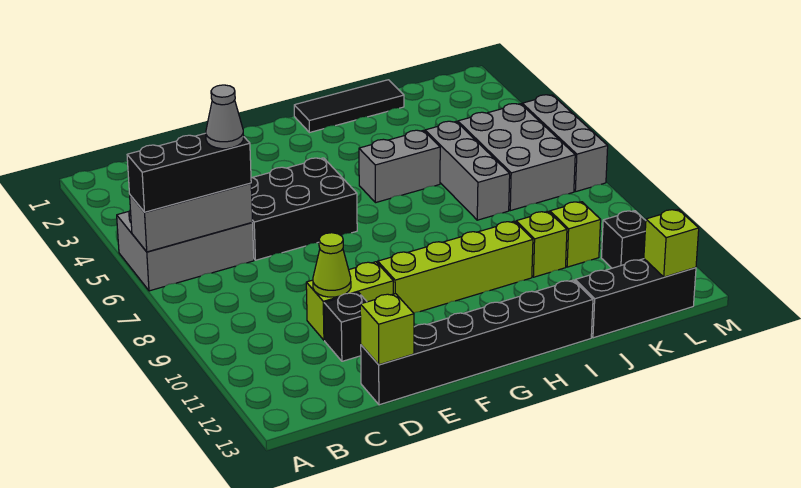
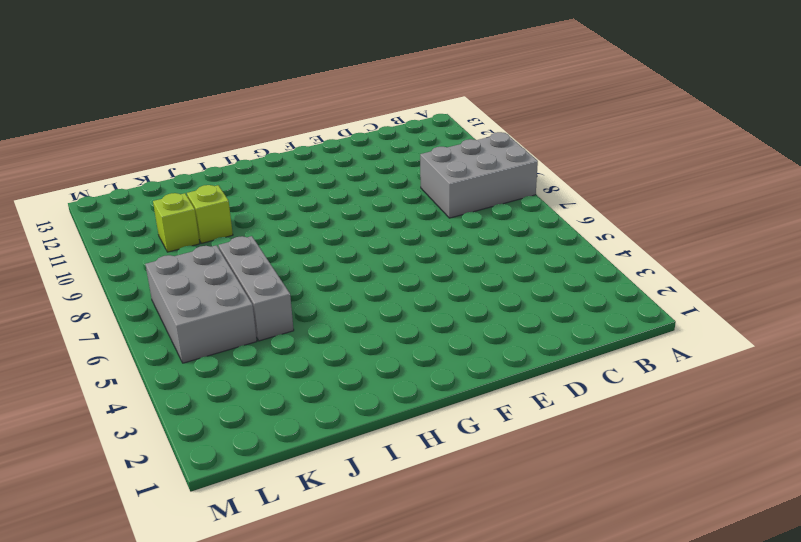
grey 2x3 brick [420,132,538,218] -> grey 2x3 brick moved to [117,210,254,291]
none -> black 2x3 brick [251,158,357,260]
none -> lime 1x2 brick [306,262,393,340]
none -> black 1x1 brick [324,292,367,361]

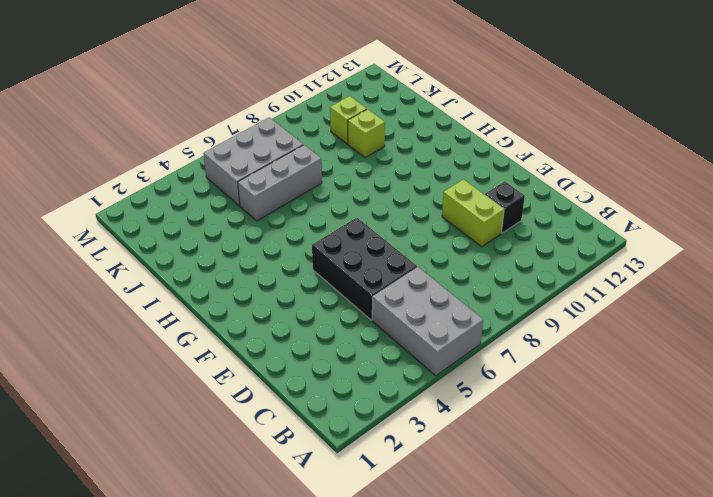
none -> black 1x6 brick [361,280,593,405]
none -> lime 1x4 brick [378,221,533,313]
none -> black 1x3 tile [294,80,404,133]

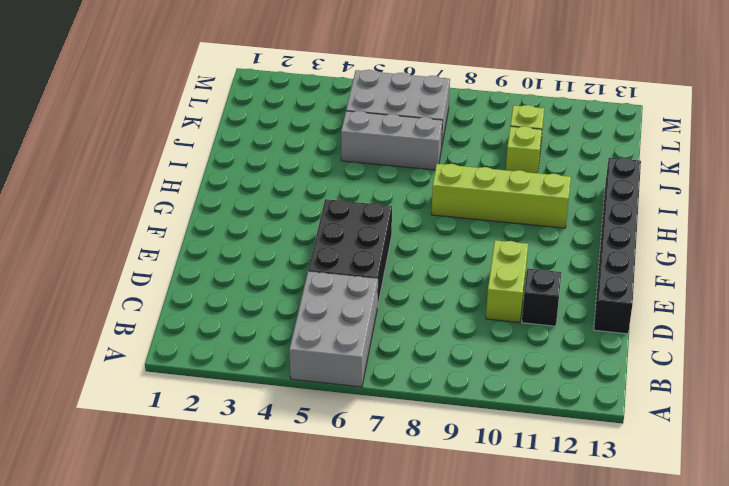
lime 1x4 brick [432,164,571,228] -> lime 1x4 brick turned to [378,221,533,313]
none -> black 1x3 tile [294,80,404,133]
none -> grey 1x2 brick [359,130,440,203]
none -> black 1x3 brick [575,259,696,338]

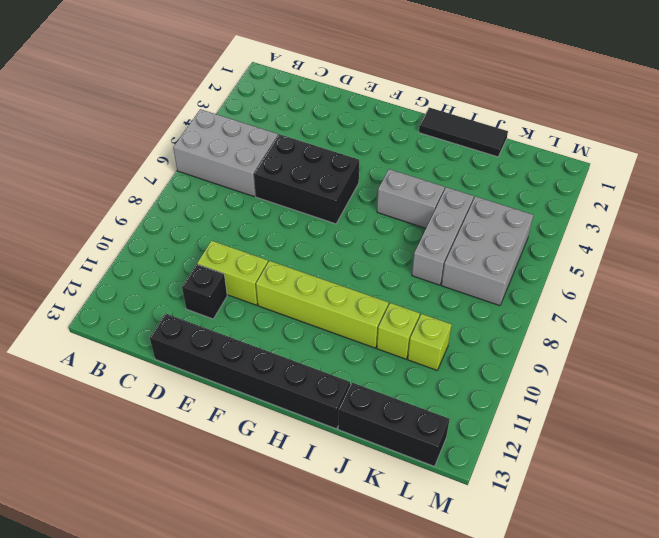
none -> black 1x1 brick [601,211,646,268]
none -> grey 1x3 brick [522,95,608,192]
none -> grey 1x3 brick [130,183,253,252]

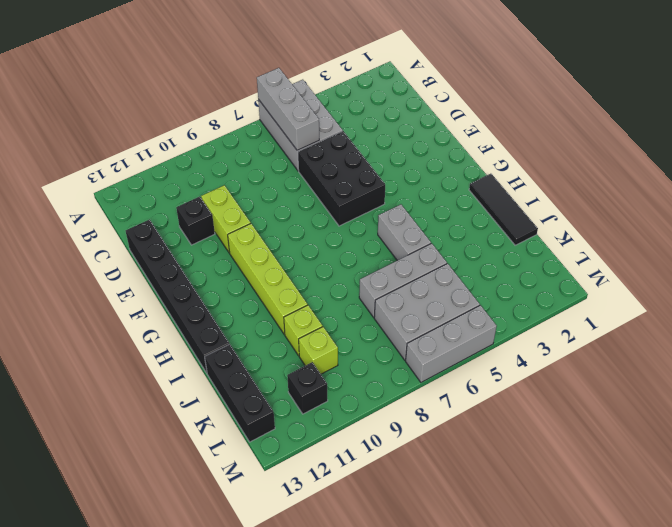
none -> lime 1x1 cone [313,233,351,297]
none -> lime 1x1 brick [360,294,414,365]
none -> lime 1x1 brick [644,209,699,277]

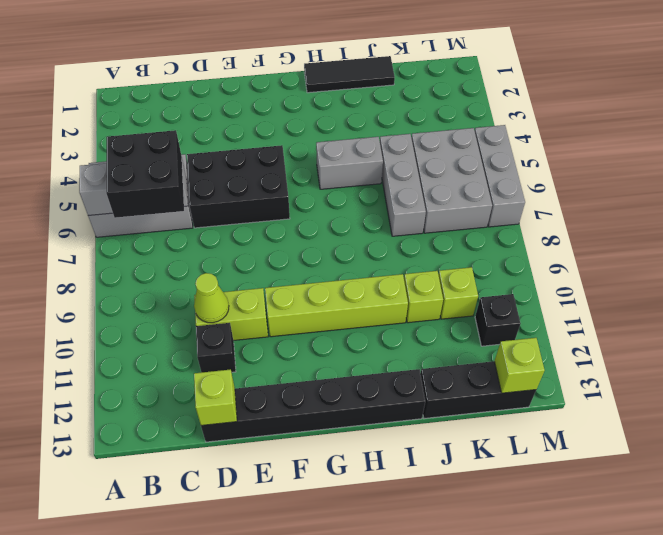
black 2x2 brick [106,130,184,218] -> black 1x3 brick [127,133,251,212]
none -> grey 1x1 cone [206,85,244,149]

